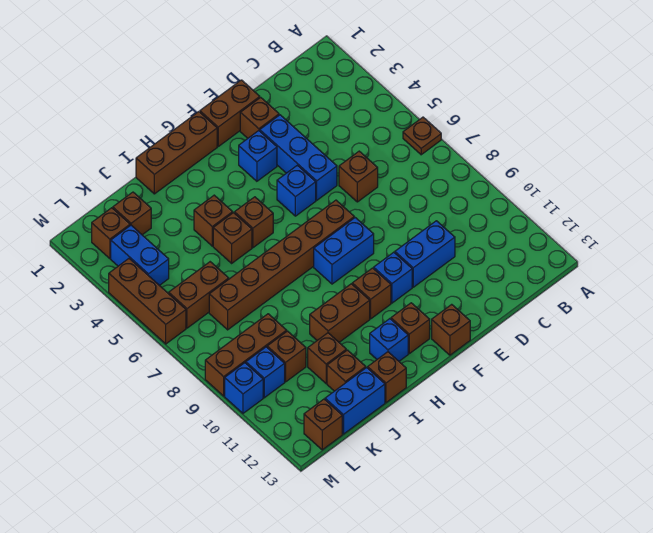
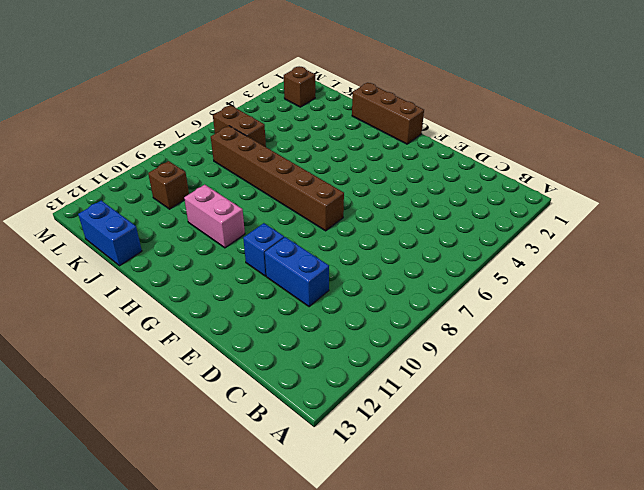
pink 1x2 brick [184,185,245,248] -> brown 1x2 brick [310,284,370,342]
none -> brown 1x1 plate [403,117,441,155]
none -> brown 1x1 brick [339,151,378,202]
none -> brown 1x2 brick [200,80,260,146]
none -> brown 1x1 brick [240,97,279,138]

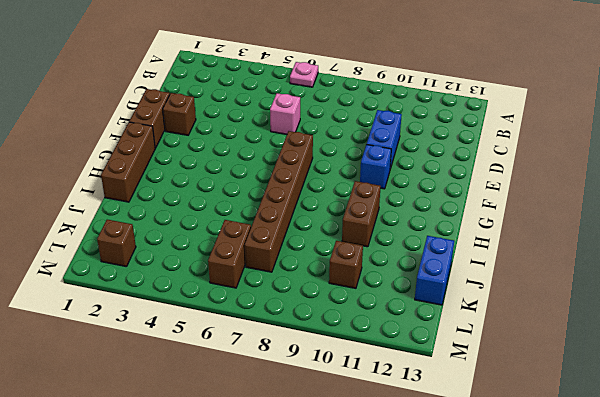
pink 1x1 plate [290,62,318,87] -> brown 1x1 plate [403,117,441,155]
pink 1x1 brick [270,93,300,135] -> brown 1x1 brick [339,151,378,202]
none -> blue 1x3 brick [260,115,337,200]
none -> blue 1x1 brick [239,131,277,181]
none -> blue 1x1 brick [277,165,316,216]
none -> blue 1x2 brick [314,218,374,284]

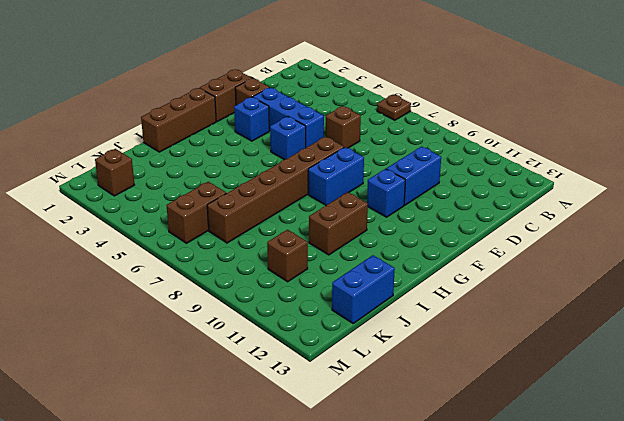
none -> brown 1x1 brick [432,304,470,355]
none -> brown 1x1 brick [352,268,391,319]
none -> brown 1x1 brick [391,303,430,354]
none -> brown 1x1 brick [235,197,273,248]

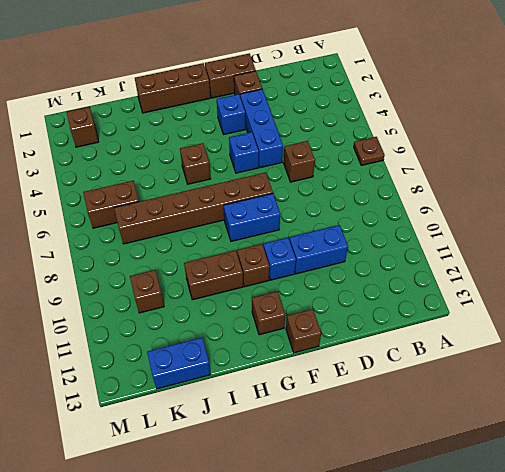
none -> blue 1x1 brick [370,319,408,361]
none -> brown 1x1 brick [194,195,233,246]
none -> brown 1x1 brick [213,213,252,263]
none -> brown 1x1 brick [368,352,406,403]

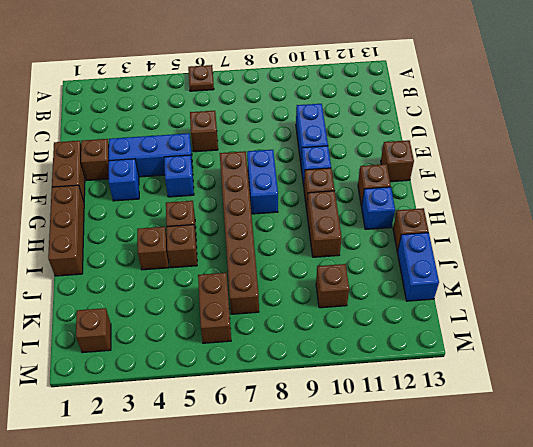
none -> brown 1x1 brick [308,333,346,383]
none -> brown 1x1 brick [327,350,366,391]
none -> brown 1x1 brick [113,192,151,235]
none -> brown 1x3 brick [205,314,287,396]

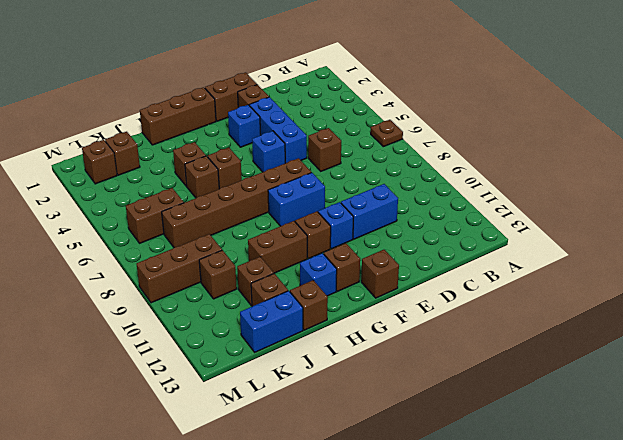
none -> blue 1x2 brick [111,225,169,285]
none -> blue 1x1 brick [246,347,285,398]
none -> brown 1x1 brick [304,399,342,450]
none -> brown 1x3 brick [109,259,186,344]

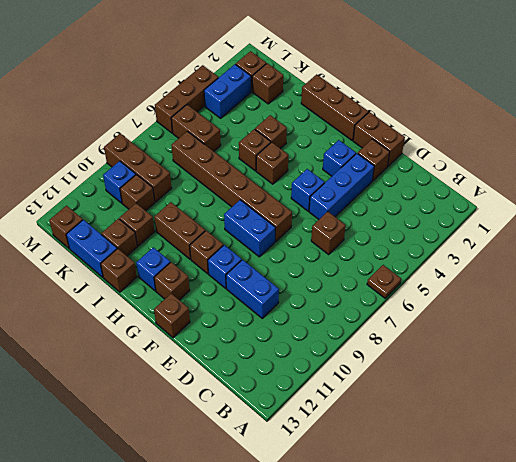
none -> blue 1x1 brick [225,363,263,413]

